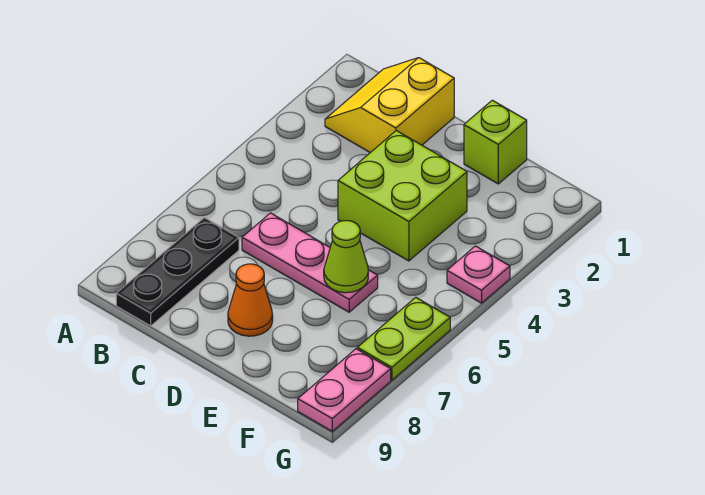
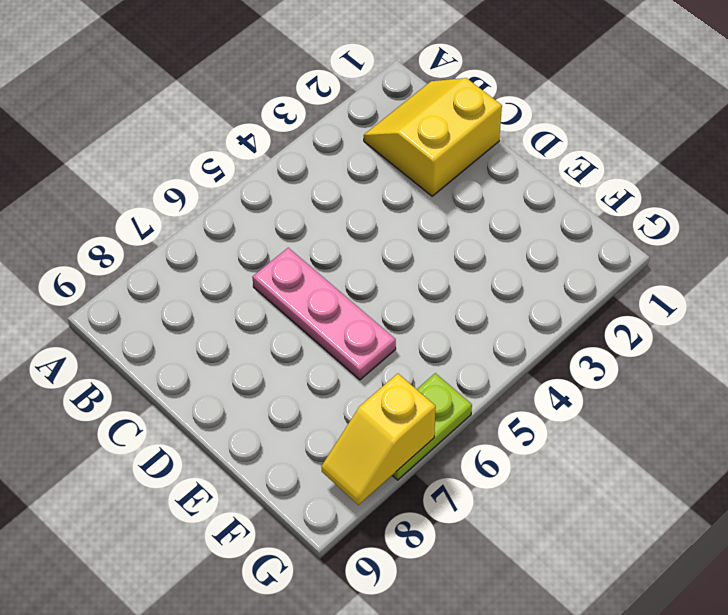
yellow 1x2 slope [321,374,436,505] -> none
none -> black 1x3 plate [116,218,239,326]
none -> lime 2x2 brick [338,131,467,261]

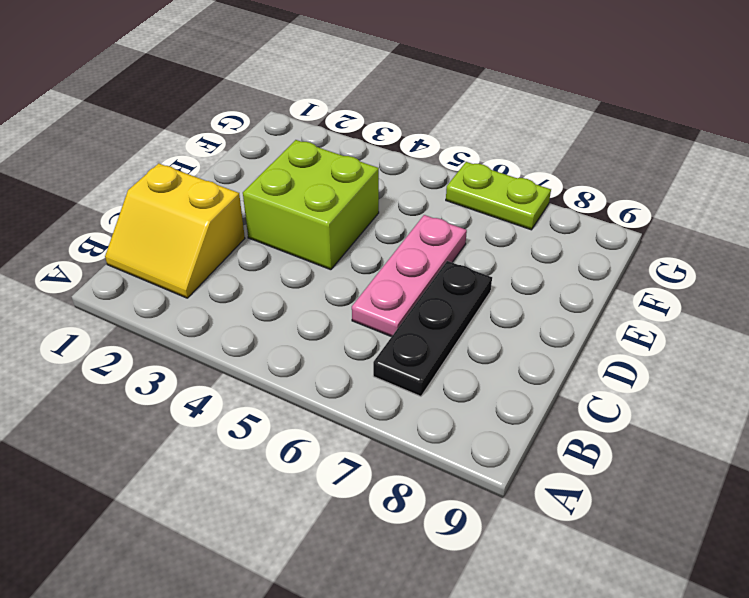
black 1x3 plate [373,261,492,396] -> black 1x3 plate turned to [116,218,239,326]
none -> orange 1x1 cone [228,264,273,336]
none -> lime 1x1 brick [464,100,527,184]

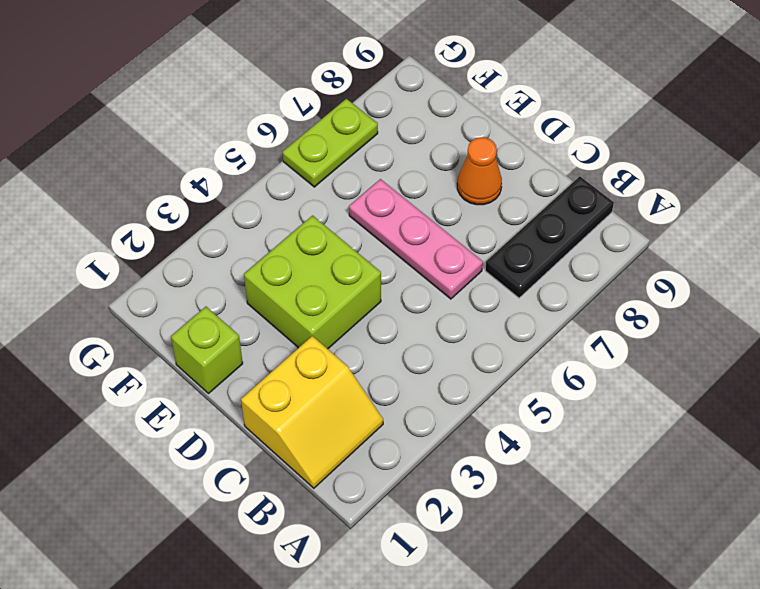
none -> pink 1x1 plate [447,246,510,303]
none -> pink 1x2 plate [298,349,391,431]

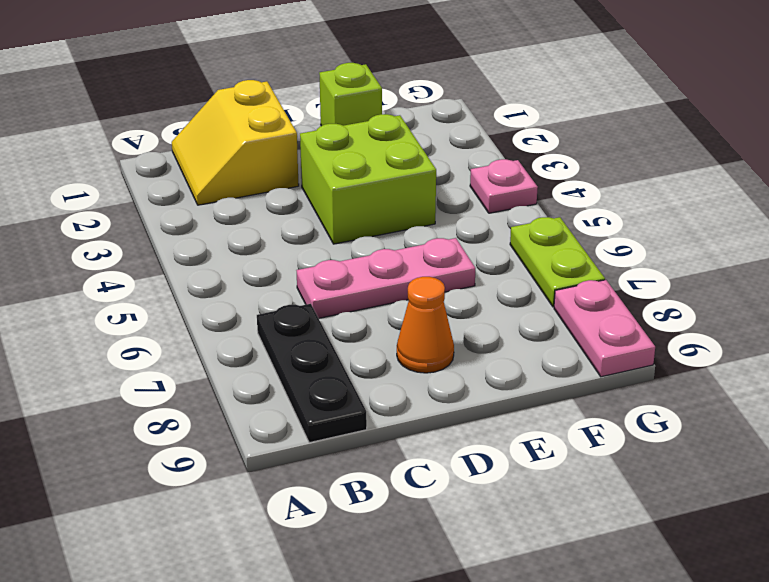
none -> lime 1x1 cone [324,221,368,293]

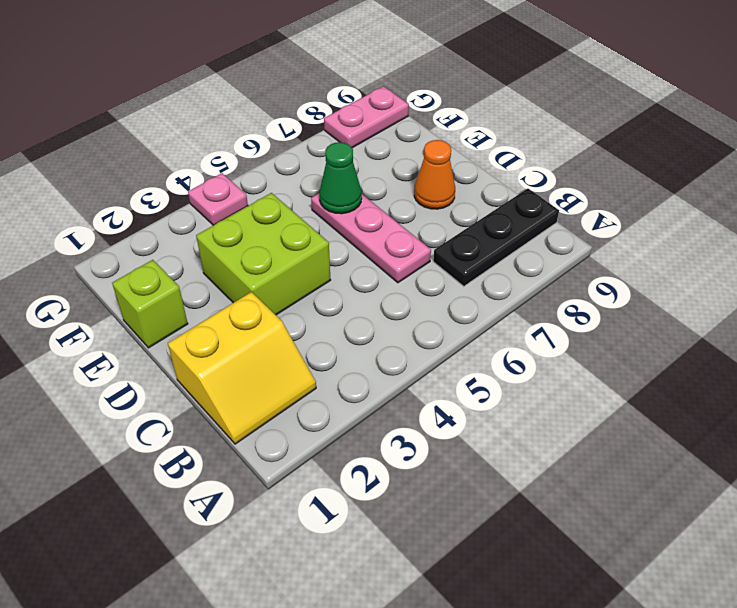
green 1x1 cone [319,142,362,214] -> lime 1x1 cone [324,221,368,293]
none -> lime 1x2 plate [357,297,450,380]

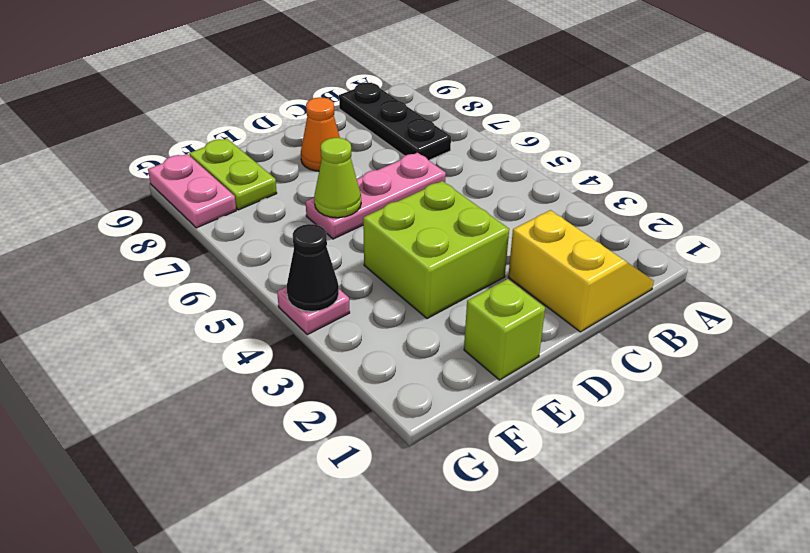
lime 1x2 plate [189,139,277,210] -> lime 1x2 plate moved to [357,297,450,380]
black 1x1 cone [287,224,339,311] -> none

